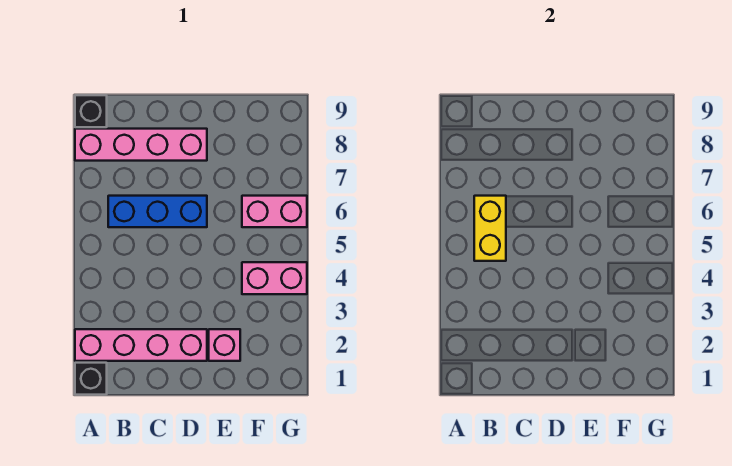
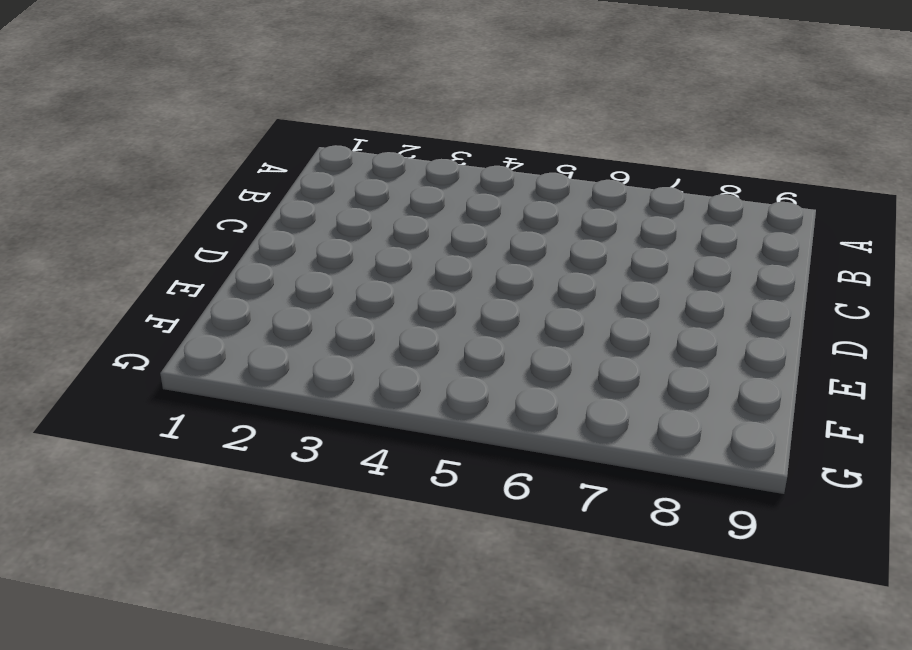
none -> black 1x1 brick [75,363,107,395]
none -> pink 1x4 brick [75,329,207,361]

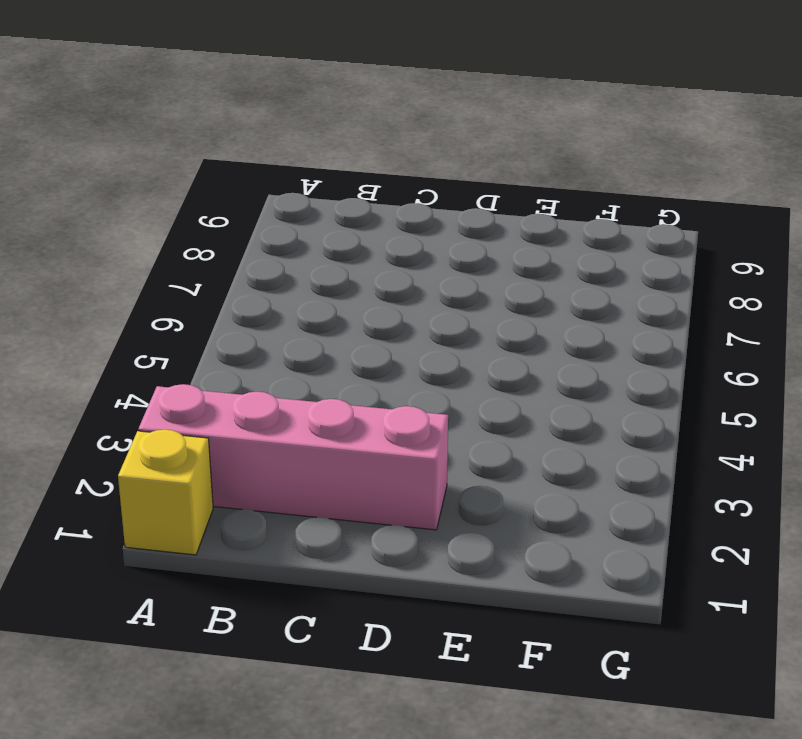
yellow 1x1 brick [118,429,213,555] -> black 1x1 brick [75,363,107,395]
none -> pink 1x4 brick [75,129,207,161]
none -> black 1x1 brick [75,95,107,127]

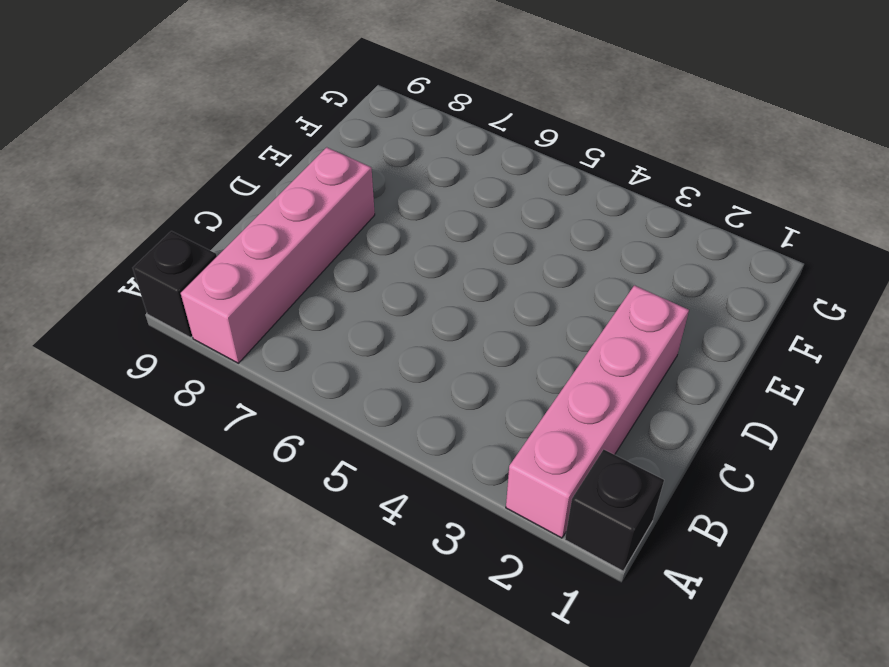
none -> blue 1x3 brick [108,196,207,227]
none -> pink 1x1 brick [209,329,240,361]

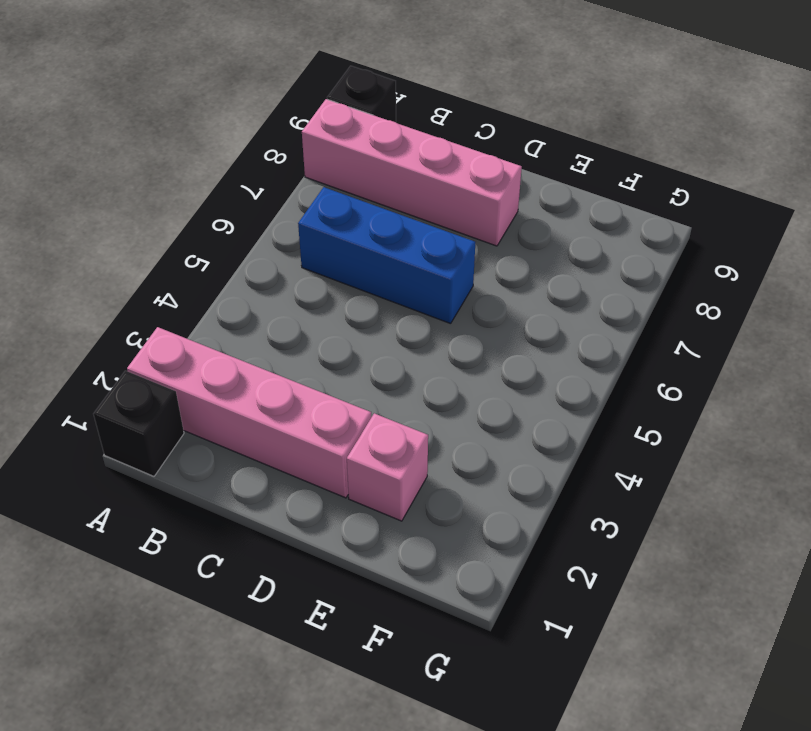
none -> pink 1x2 brick [242,262,307,294]
none -> pink 1x2 brick [242,196,307,227]

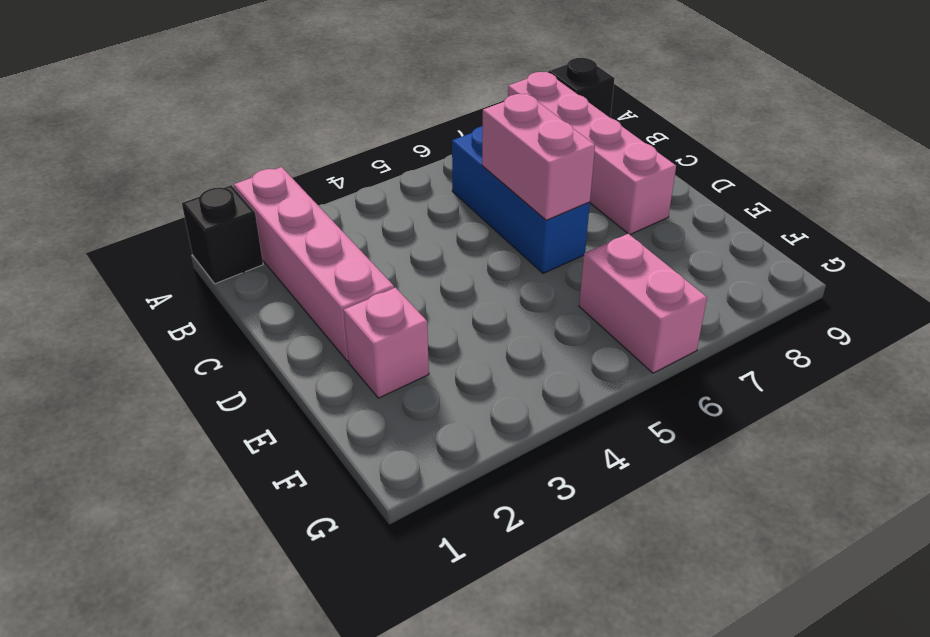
pink 1x2 brick [482,94,595,220] -> pink 1x2 brick moved to [242,262,307,294]
none -> yellow 1x2 brick [474,196,506,261]

